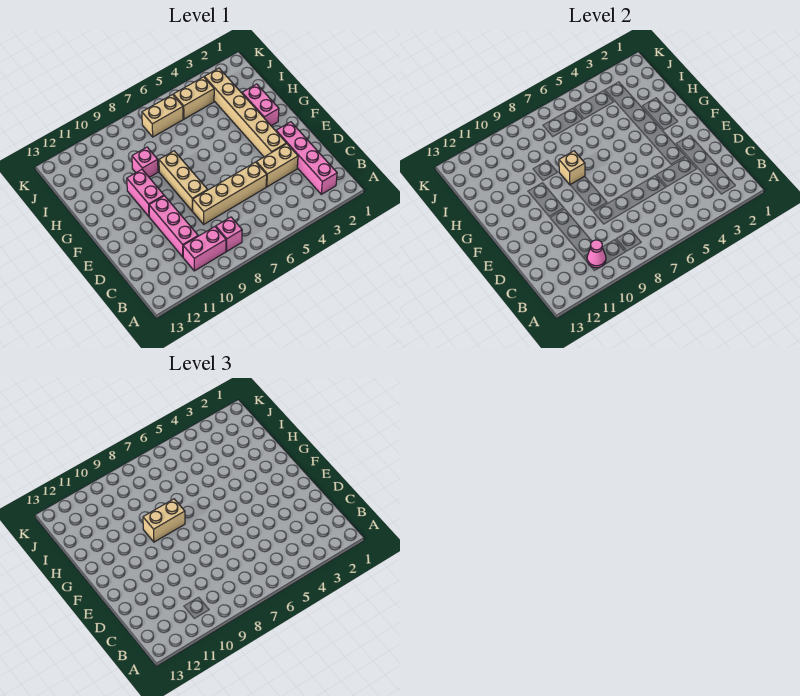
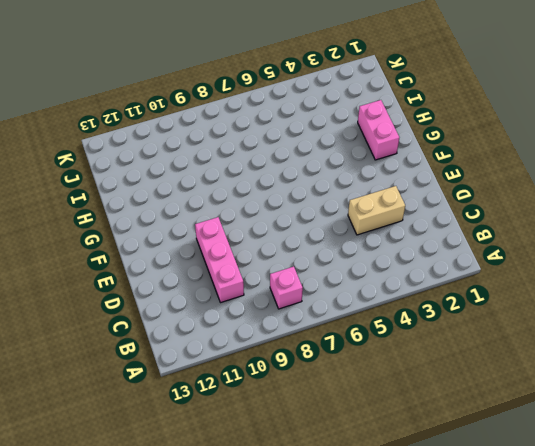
none -> pink 1x4 brick [276,122,337,194]
none -> pink 1x2 brick [183,227,226,271]
none -> tan 1x4 brick [193,162,267,224]

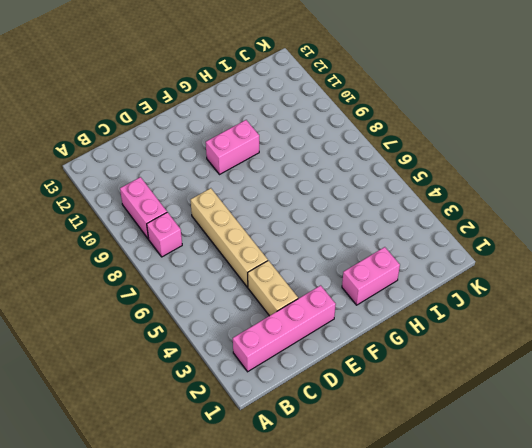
none -> pink 1x3 brick [149,196,198,257]
none -> tan 1x6 brick [204,68,286,157]
none -> tan 1x3 brick [159,151,207,211]

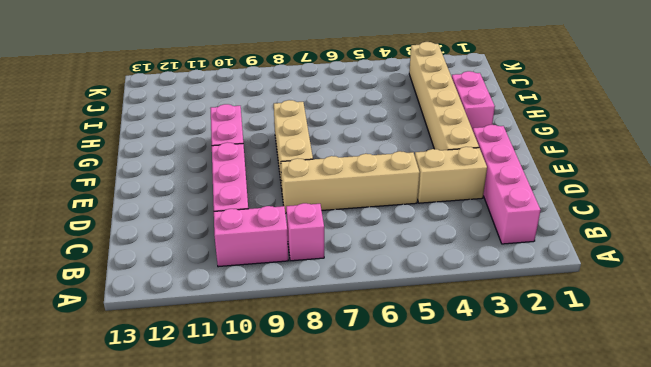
none -> pink 1x1 brick [132,147,158,177]
none -> tan 1x2 brick [173,77,214,119]
none -> tan 1x2 brick [142,95,183,137]

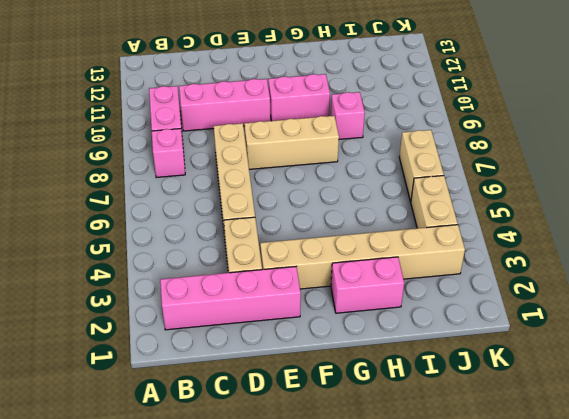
none -> pink 1x1 cone [587,240,606,268]
none -> tan 1x1 brick [559,151,585,185]
none -> tan 1x2 brick [143,499,185,542]

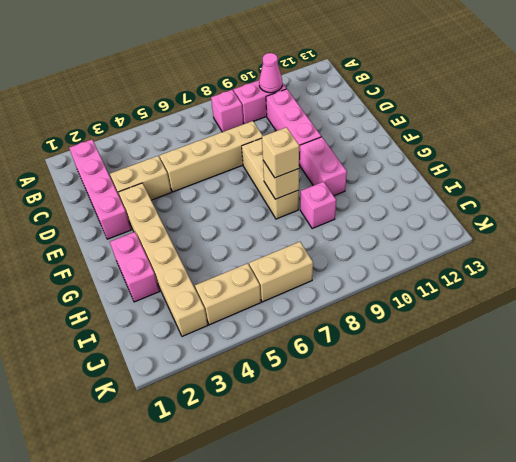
tan 1x1 brick [262,127,299,178] -> tan 1x2 brick [143,499,185,542]

